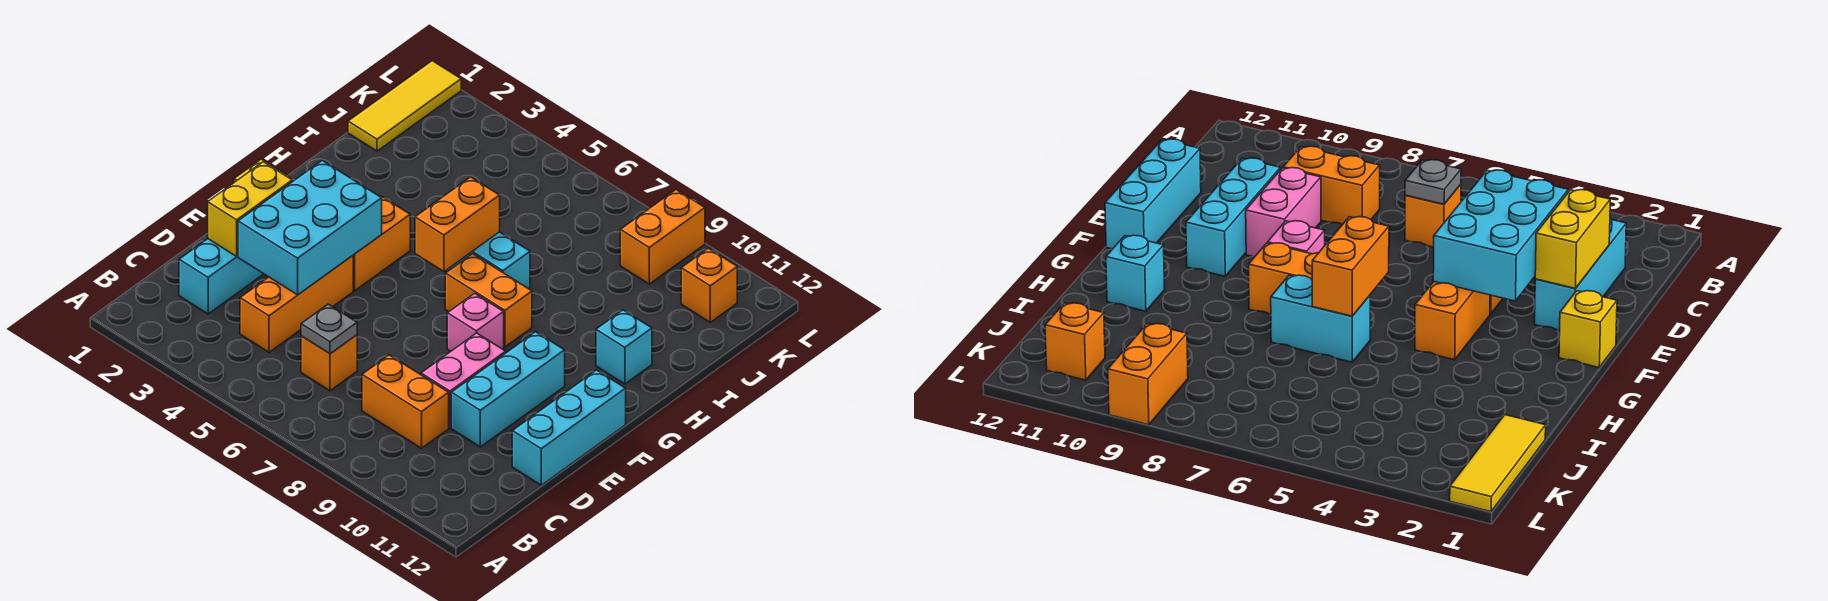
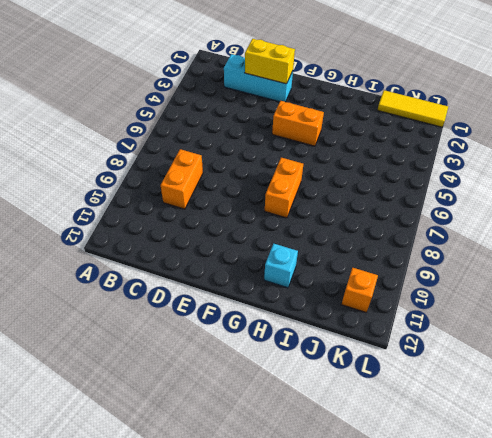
none -> orange 1x3 brick [240,255,353,352]
none -> orange 1x1 brick [301,335,357,391]
none -> pink 1x2 brick [421,333,506,428]

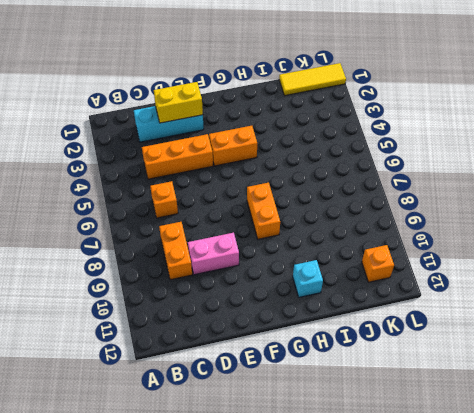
none -> cyan 1x3 brick [451,332,565,447]
none -> cyan 1x3 brick [512,370,626,485]
none -> yellow 1x1 brick [1559,291,1617,367]

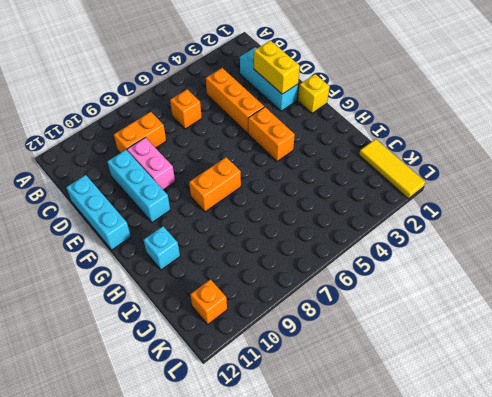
none -> pink 1x1 brick [447,293,504,351]
none -> cyan 1x2 brick [446,232,530,289]
none -> orange 1x2 brick [620,190,705,284]

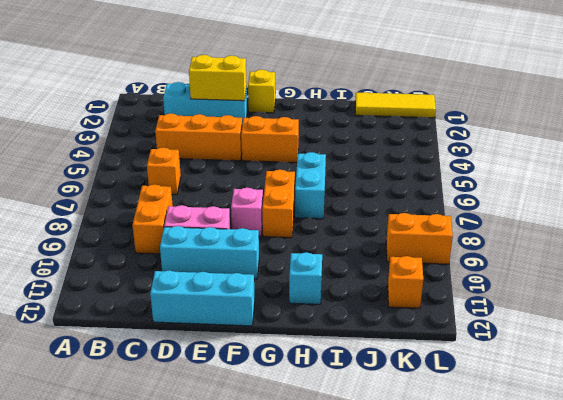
none -> grey 1x1 plate [301,304,357,354]
none -> cyan 2x3 brick [238,161,382,295]
none -> orange 1x2 brick [415,177,500,271]

